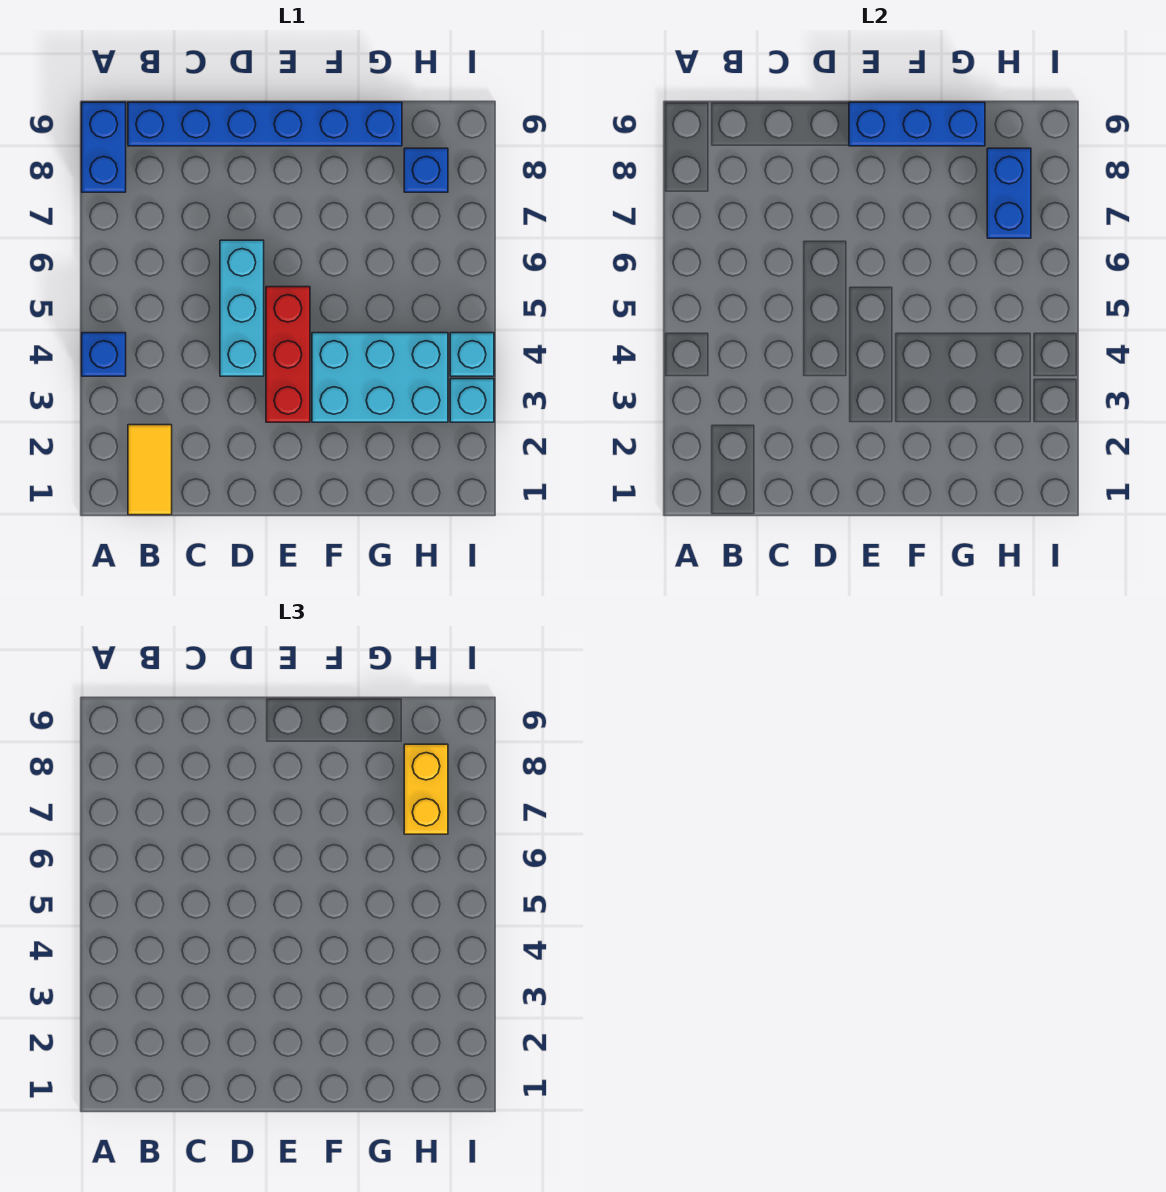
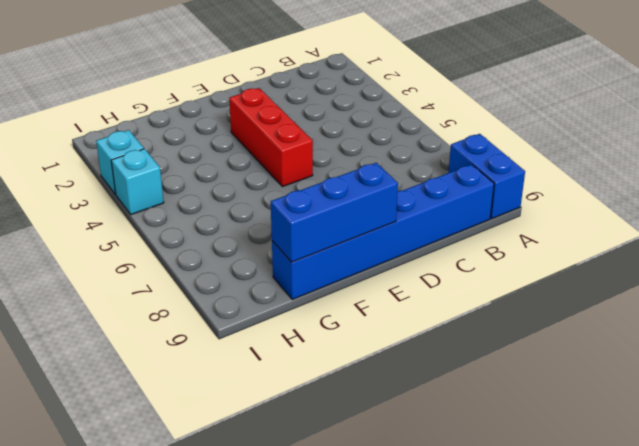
none -> blue 1x1 brick [82,333,126,376]
none -> yellow 1x2 tile [128,425,172,515]
none -> cyan 1x3 brick [220,240,264,376]

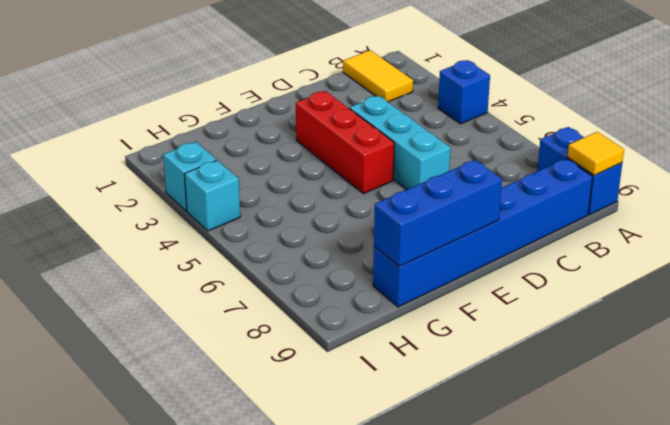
yellow 1x1 tile [568,132,624,175] -> none
none -> cyan 2x3 brick [312,333,448,422]
none -> blue 1x1 brick [404,148,448,192]
none -> blue 1x2 brick [987,148,1031,238]

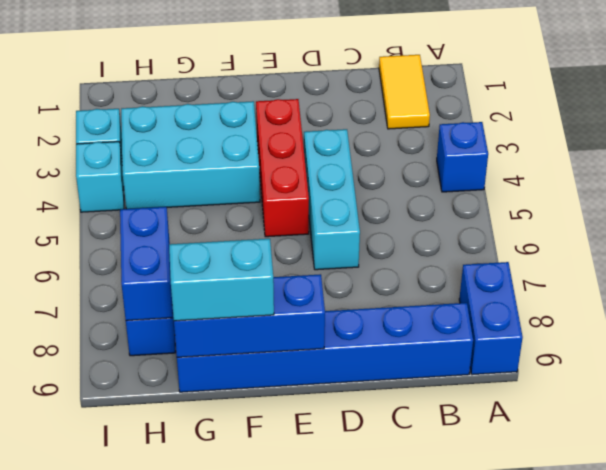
cyan 1x2 brick [169,239,274,321] -> none
none -> yellow 1x2 brick [404,744,448,834]

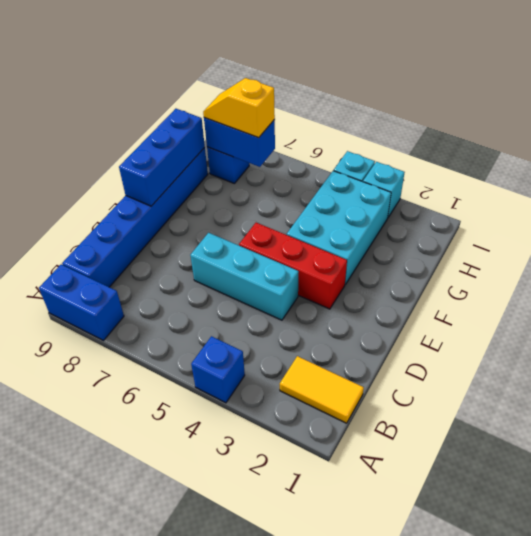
yellow 1x2 slope [203,78,275,138] -> yellow 1x2 brick [404,744,448,834]

